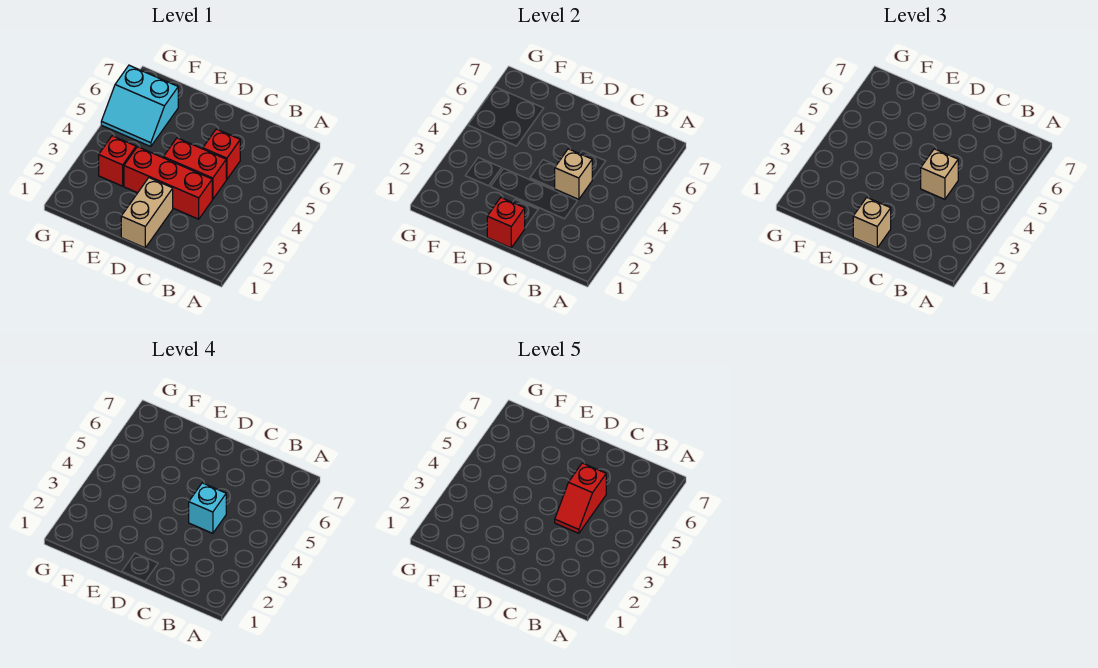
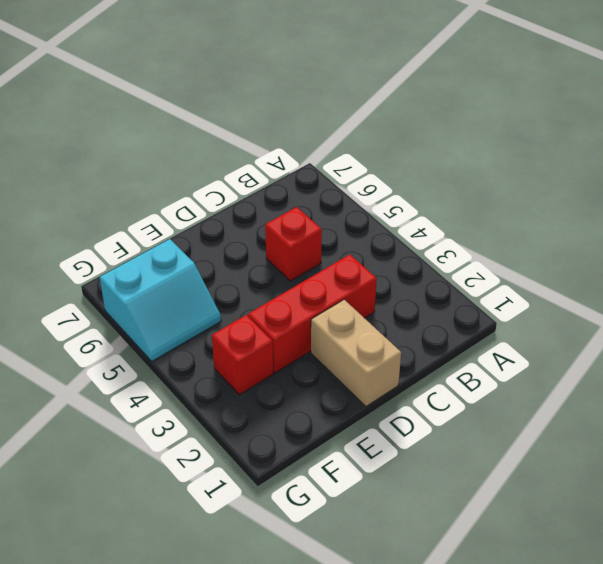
none -> red 1x2 brick [163,138,226,199]
none -> tan 1x1 brick [554,149,592,199]
none -> red 1x1 brick [487,198,525,248]

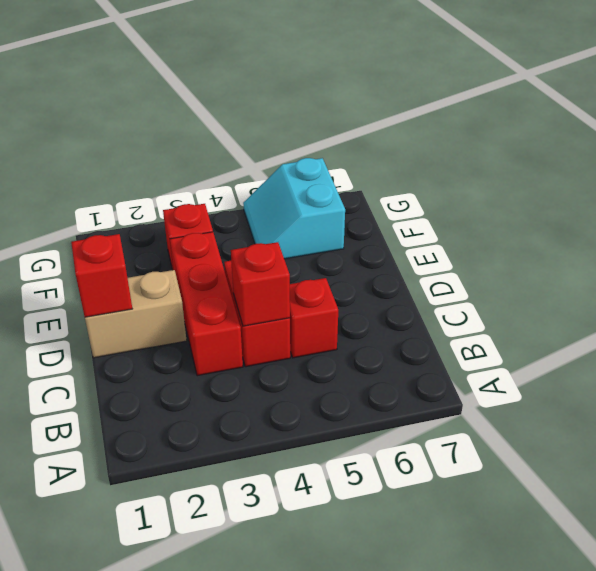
red 1x1 brick [231,242,290,326] -> tan 1x1 brick [554,149,592,199]
none -> tan 1x1 brick [921,149,958,199]
none -> tan 1x1 brick [853,198,891,248]
none -> cyan 1x1 brick [189,483,226,533]

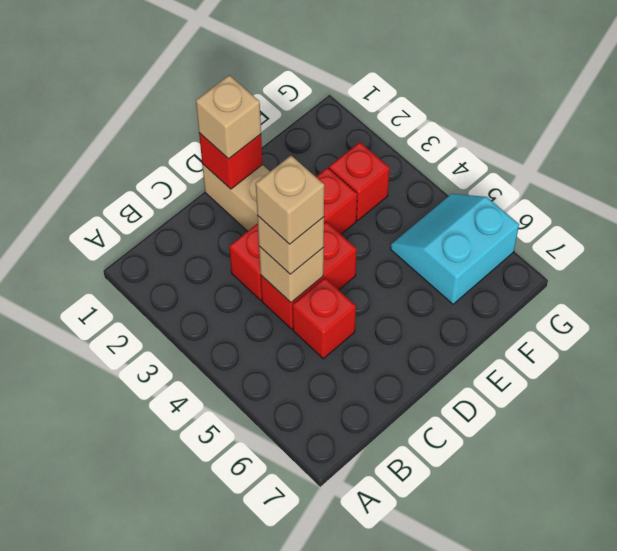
tan 1x1 brick [256,156,324,244] -> cyan 1x1 brick [189,483,226,533]
none -> red 1x2 slope [555,463,606,533]

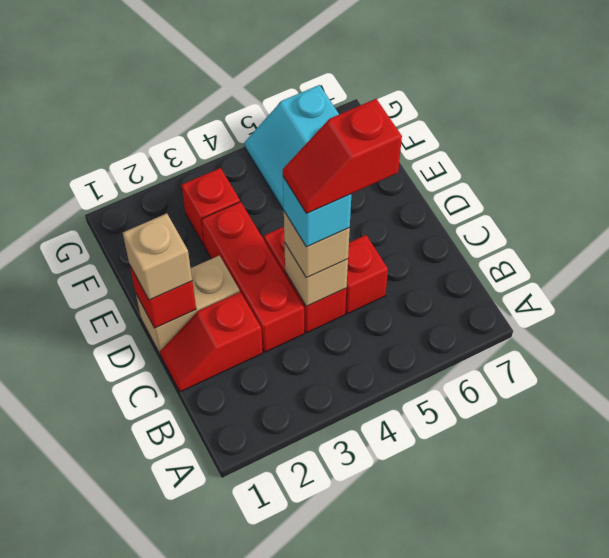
red 1x2 slope [160,292,263,392] -> none

